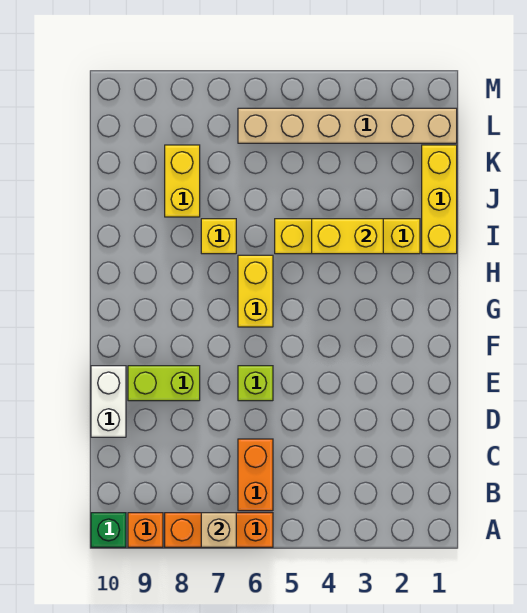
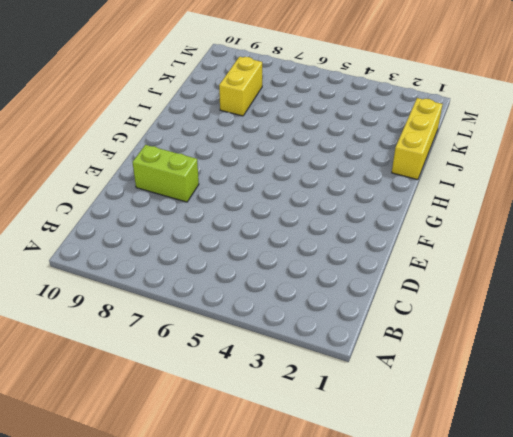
none -> orange 1x3 brick [165,513,273,547]
none -> orange 1x1 brick [128,513,163,547]
none -> green 1x1 brick [91,513,126,547]

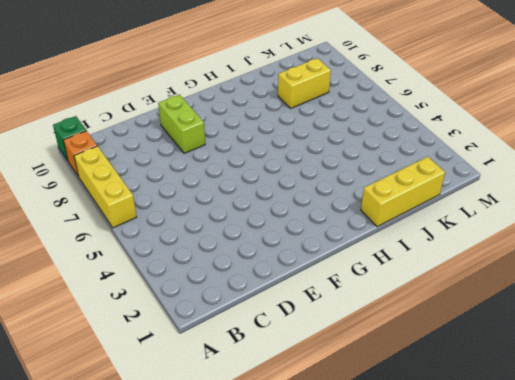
yellow 1x3 brick [74,146,137,228] -> orange 1x3 brick [165,513,273,547]
none -> orange 1x2 brick [238,439,273,511]
none -> white 1x2 brick [91,366,126,437]
none -> lime 1x1 brick [238,366,273,401]

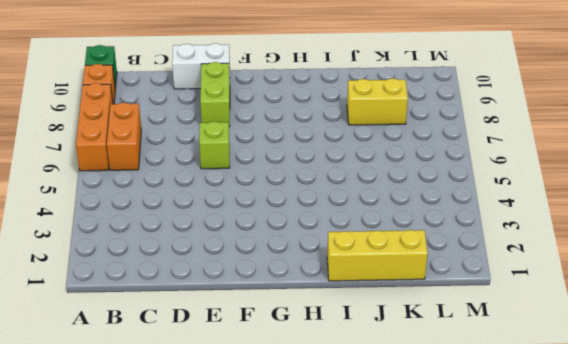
orange 1x2 brick [107,103,141,170] -> orange 1x2 brick turned to [238,439,273,511]
none -> yellow 1x2 brick [238,255,273,327]
none -> yellow 1x4 brick [275,219,420,254]
none -> yellow 1x1 brick [201,219,236,254]

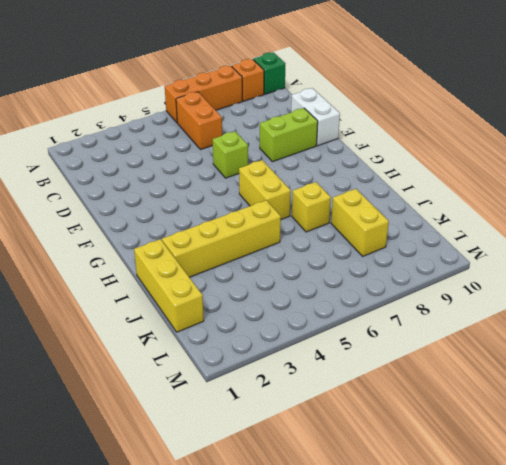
none -> tan 1x6 brick [238,108,457,143]
none -> tan 1x1 brick [201,513,236,547]
none -> yellow 1x2 brick [312,219,383,254]

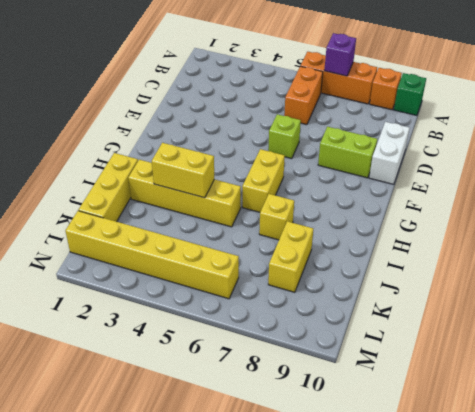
purple 1x1 brick [324,33,356,76] -> tan 1x1 brick [201,513,236,547]
yellow 1x6 brick [66,211,239,299] -> tan 1x6 brick [238,108,457,143]

